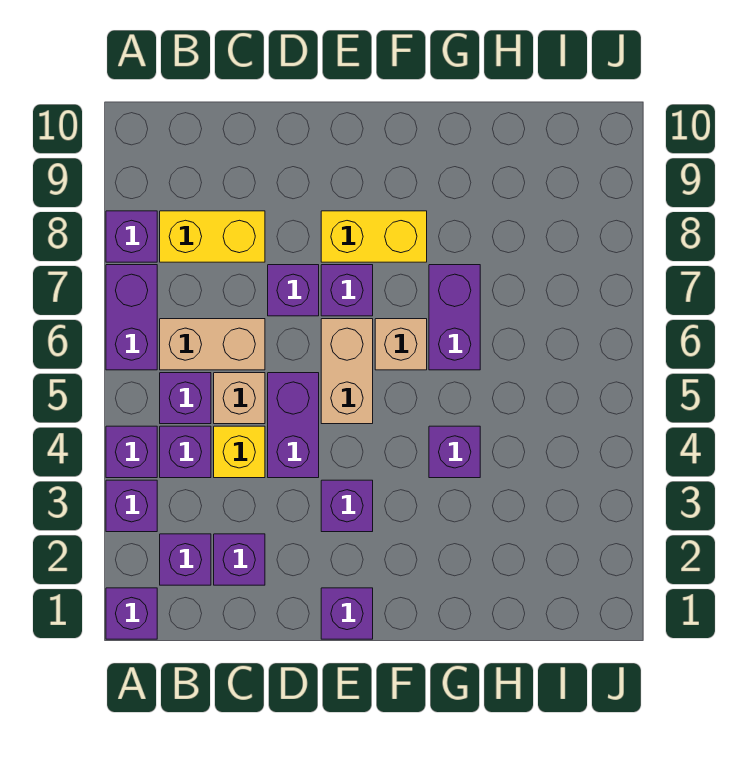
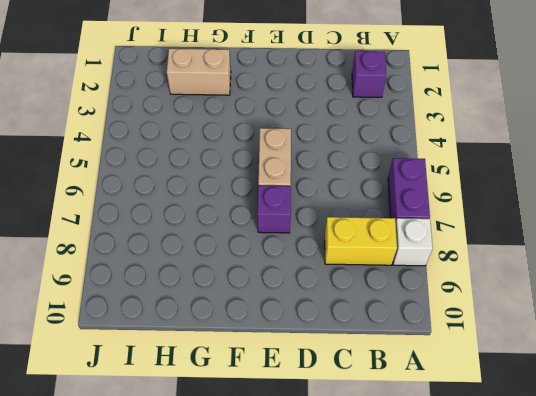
white 1x1 brick [393,218,433,266] -> purple 1x1 brick [106,211,157,262]
tan 1x2 brick [167,48,231,95] -> tan 1x2 brick moved to [160,319,265,370]
none -> purple 1x1 brick [106,588,157,639]
none -> purple 1x1 brick [106,480,157,532]
none -> purple 1x1 brick [106,426,157,478]

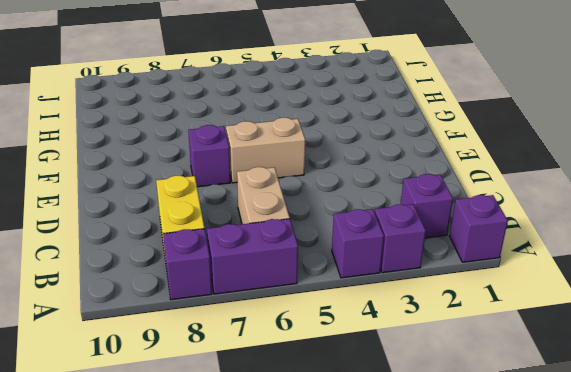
none -> purple 1x1 brick [160,426,211,478]
none -> purple 1x1 brick [160,373,211,424]
none -> purple 1x1 brick [214,534,265,585]

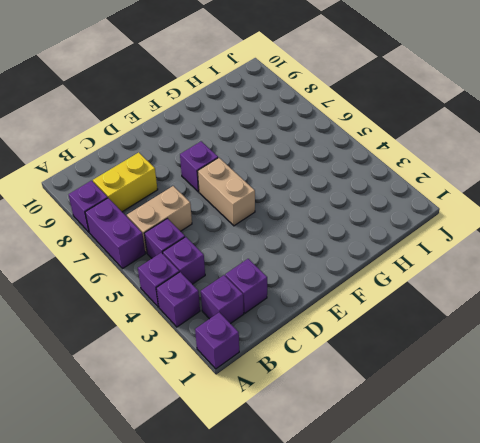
none -> yellow 1x1 brick [214,426,265,478]
none -> tan 1x1 brick [214,373,265,424]
none -> purple 1x2 brick [268,373,319,478]

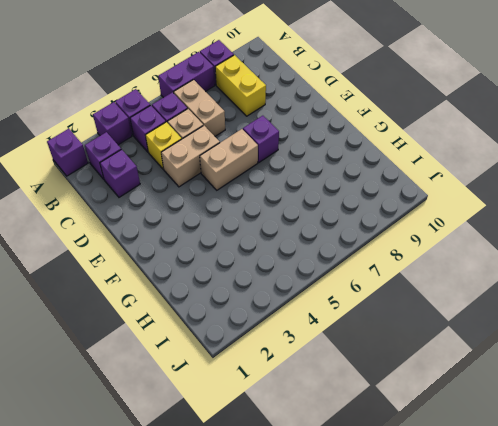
tan 1x2 brick [161,126,220,187] -> purple 1x2 brick [268,373,319,478]
none -> purple 1x1 brick [268,265,319,316]
none -> purple 1x1 brick [321,588,373,639]
none -> purple 1x1 brick [321,480,373,532]

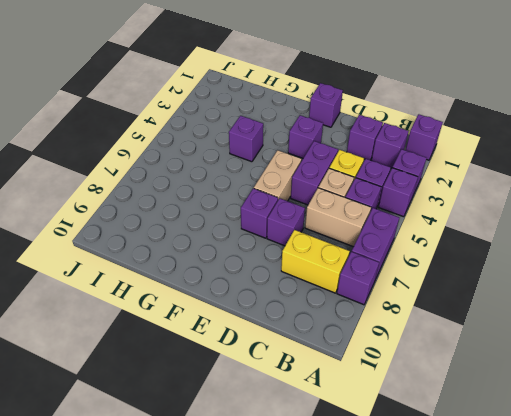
none -> yellow 1x2 brick [321,211,427,262]
none -> tan 1x1 brick [375,319,427,370]
none -> purple 1x2 brick [429,265,480,370]

